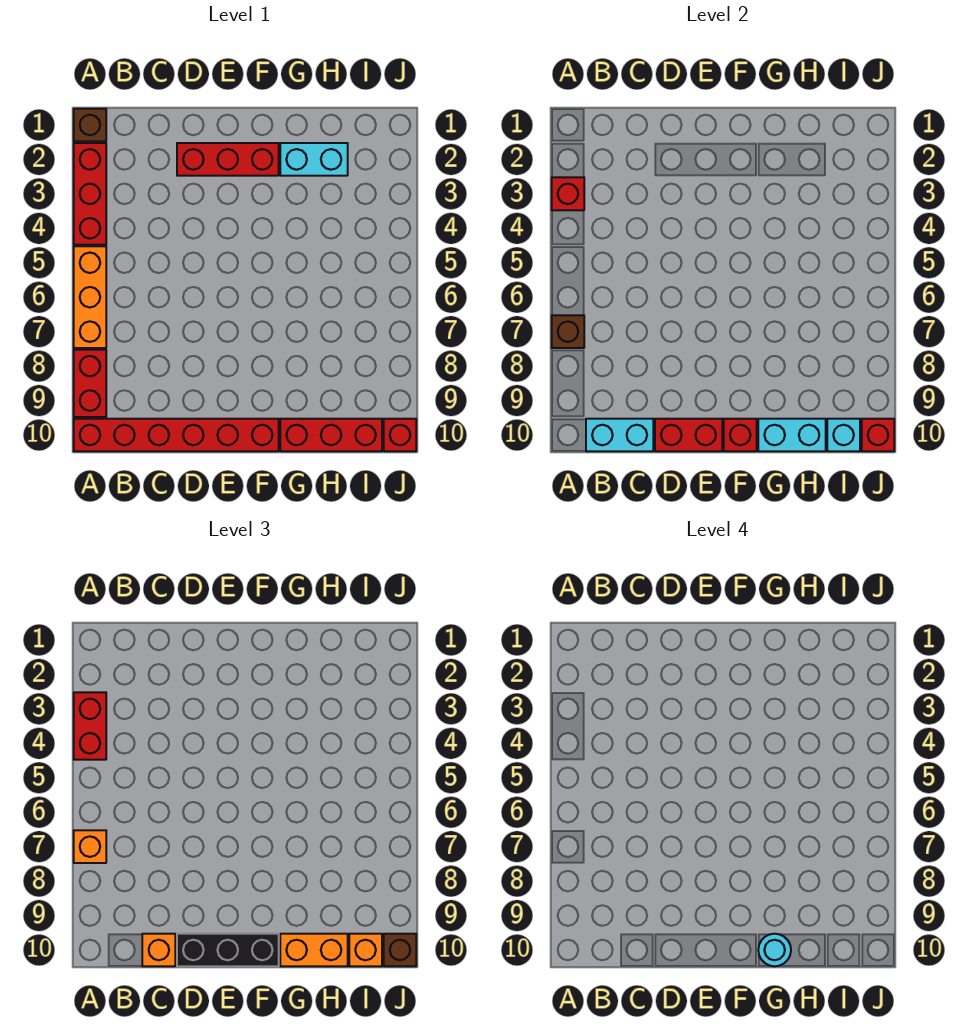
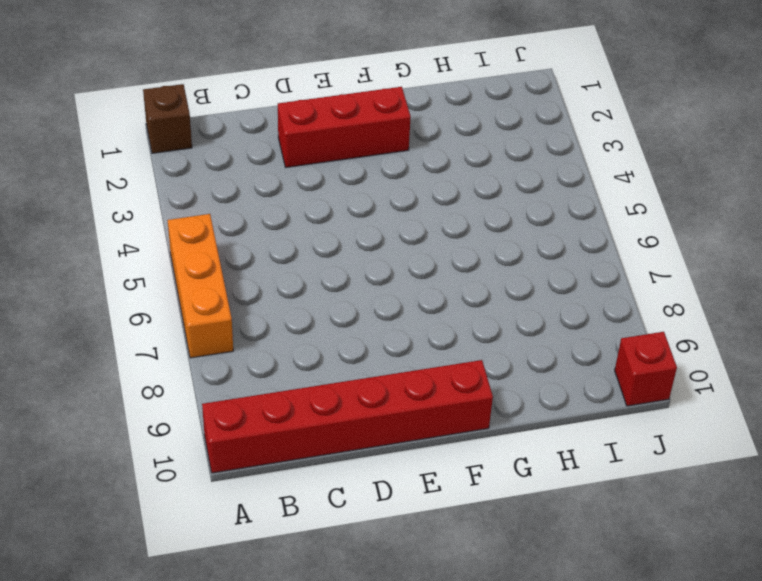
none -> red 1x3 brick [74,143,106,245]
none -> red 1x2 brick [74,350,106,417]
none -> cyan 1x2 brick [280,143,348,176]

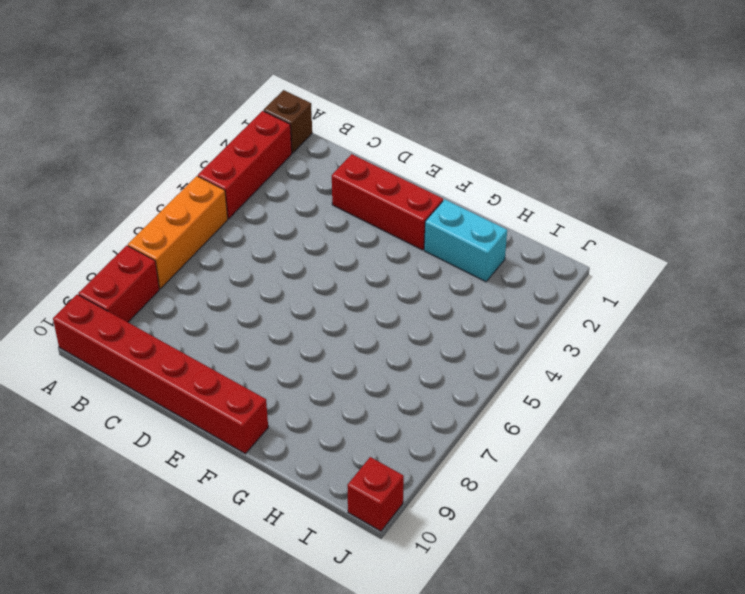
none -> red 1x3 brick [280,419,382,451]
none -> red 1x1 brick [552,177,584,210]
none -> brown 1x1 brick [552,315,584,348]

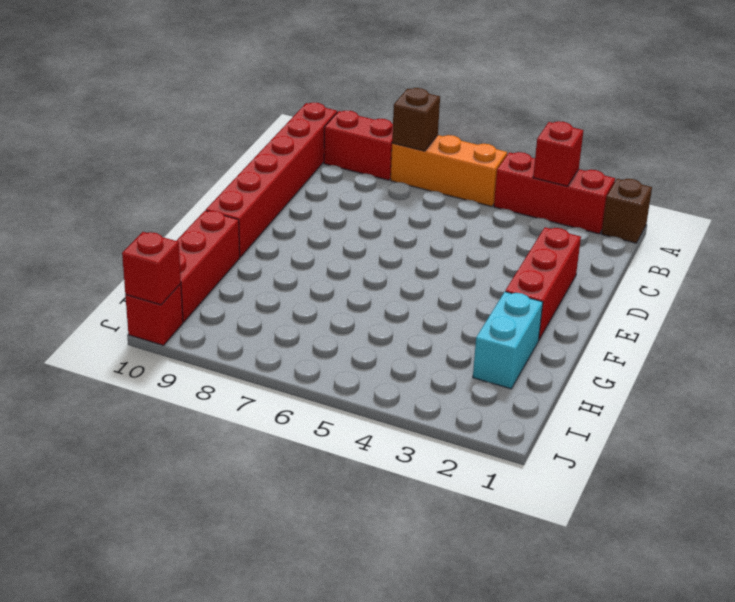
none -> cyan 1x2 brick [586,419,653,451]
none -> red 1x2 brick [655,419,722,451]
none -> red 1x1 brick [724,419,757,451]

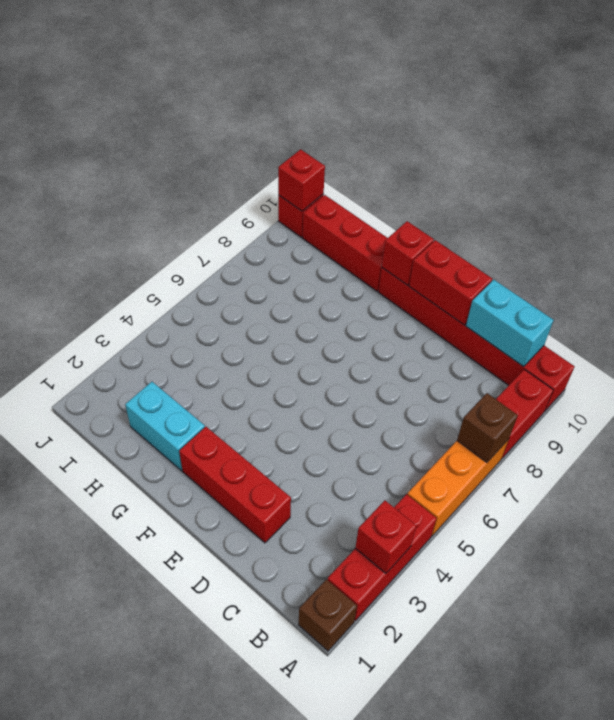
none -> cyan 1x2 brick [758,419,826,451]
none -> cyan 1x1 brick [827,419,860,451]
none -> red 1x2 brick [74,692,106,760]

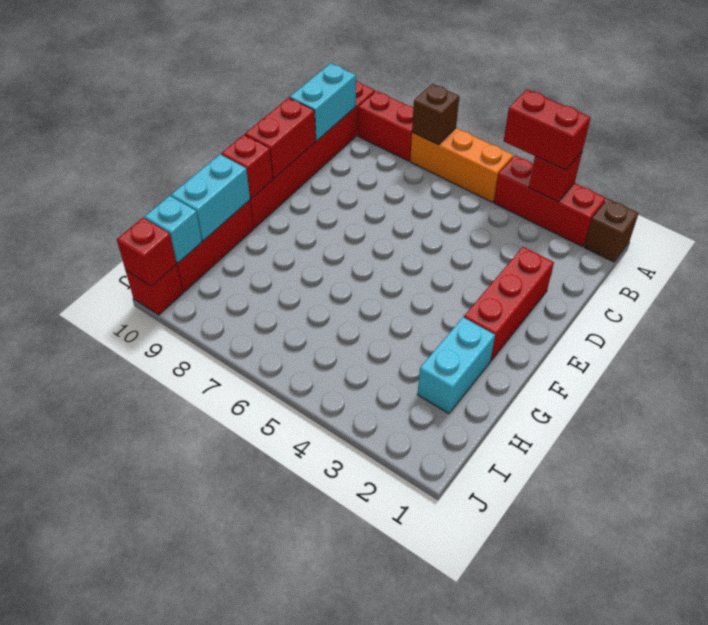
none -> orange 1x1 brick [74,830,106,863]
none -> orange 1x1 brick [142,934,175,966]
none -> black 1x3 brick [177,934,279,966]

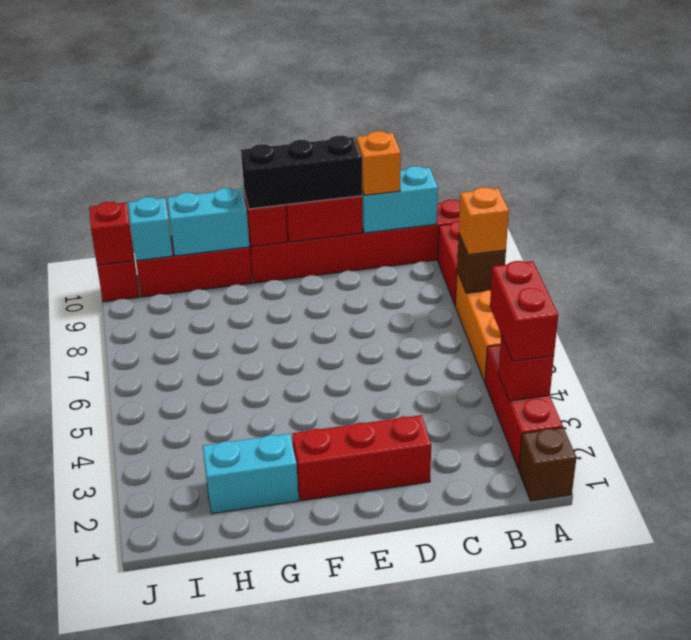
none -> orange 1x2 brick [280,934,348,966]
none -> orange 1x1 brick [349,934,382,966]
none -> brown 1x1 brick [384,934,416,966]

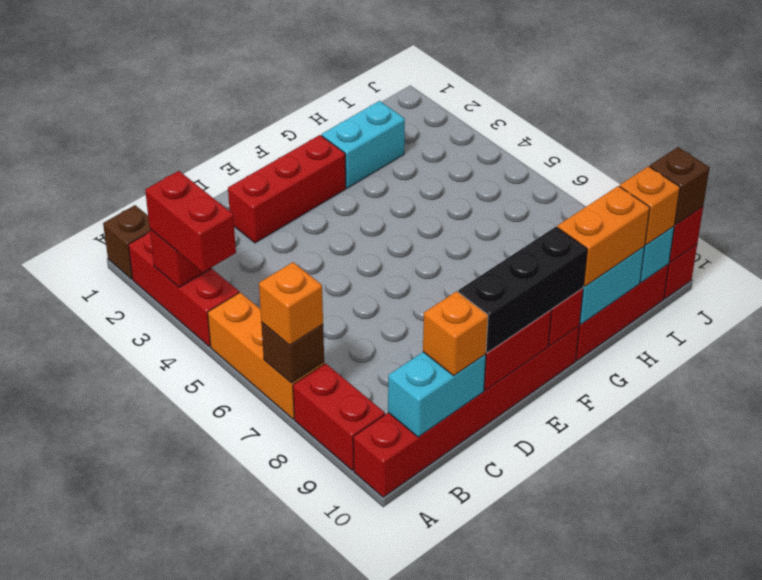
none -> cyan 1x1 round brick [758,934,791,966]

